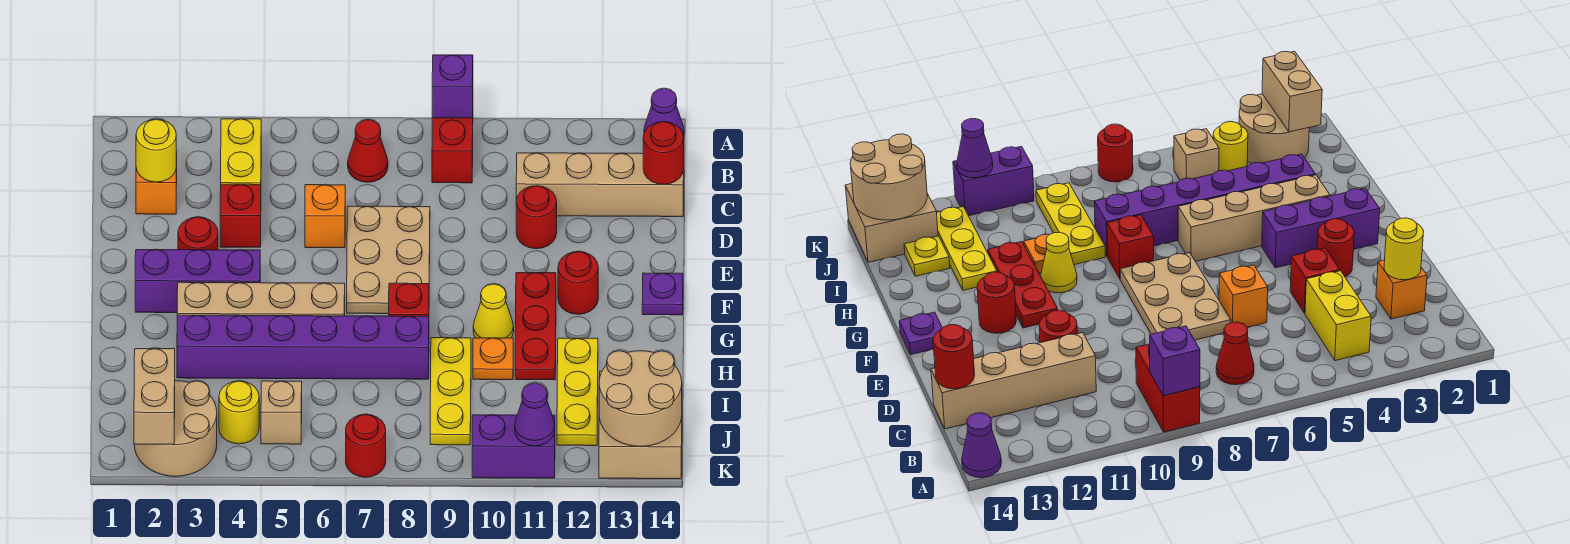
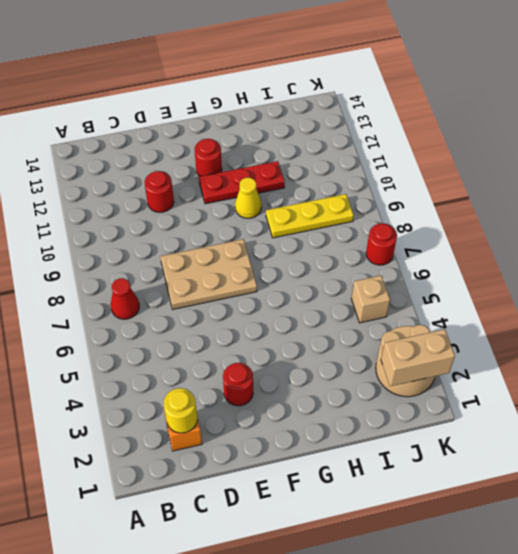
none -> red 1x2 brick [432,118,473,183]
none -> purple 1x1 cone [644,88,684,137]
none -> yellow 1x2 brick [221,119,261,185]
none -> tan 1x4 brick [516,153,684,217]

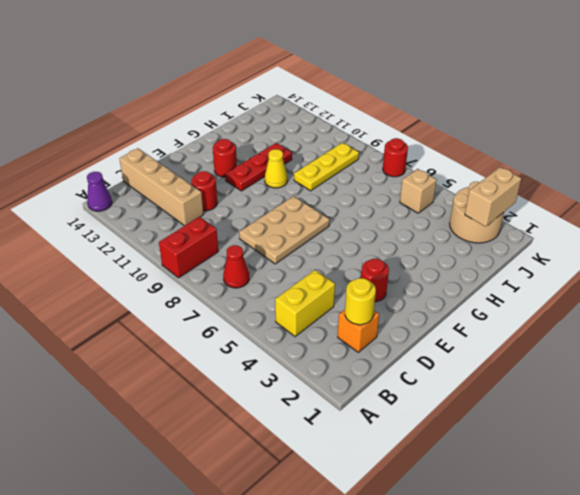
none -> red 1x1 brick [220,184,261,247]
none -> orange 1x1 brick [305,185,345,248]
none -> purple 1x3 brick [135,250,260,313]
none -> purple 1x1 plate [642,273,683,315]

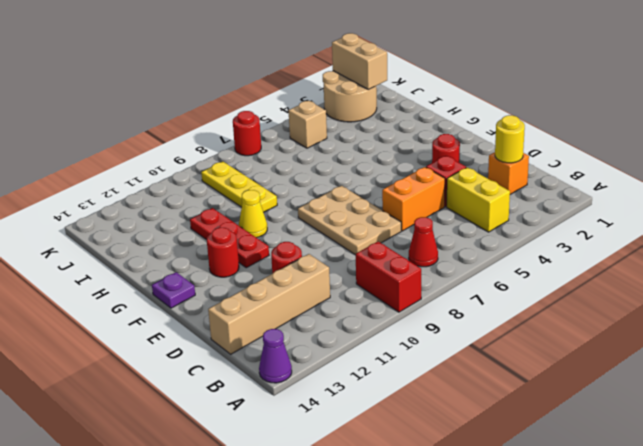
orange 1x2 brick [382,167,445,231] -> orange 1x1 brick [305,185,345,248]
none -> purple 1x3 brick [135,250,260,313]
none -> tan 1x4 brick [177,282,345,316]
none -> red 1x1 brick [389,283,429,316]
none -> purple 1x6 brick [177,315,429,379]

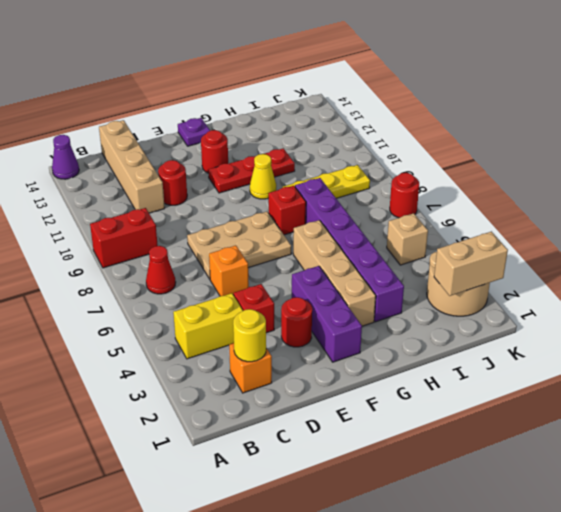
none -> orange 1x1 plate [473,338,513,380]
none -> yellow 1x3 plate [557,338,598,446]
none -> yellow 1x1 plate [904,236,950,276]
none -> yellow 1x1 round brick [219,381,259,444]

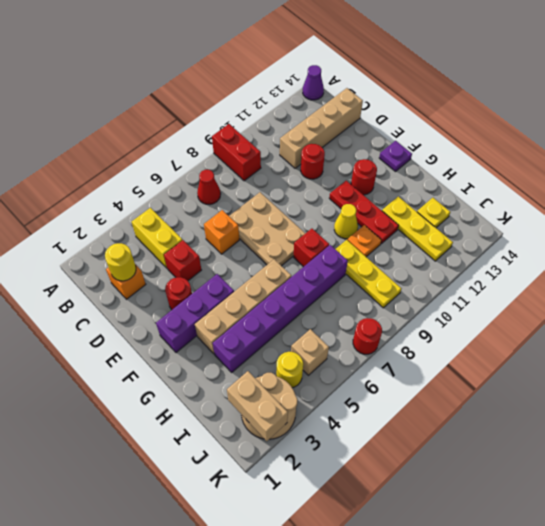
none -> tan 2x2 brick [599,417,682,479]
none -> purple 1x2 brick [472,415,555,478]
none -> purple 1x1 brick [432,55,473,118]
none -> red 1x1 round brick [643,122,684,184]

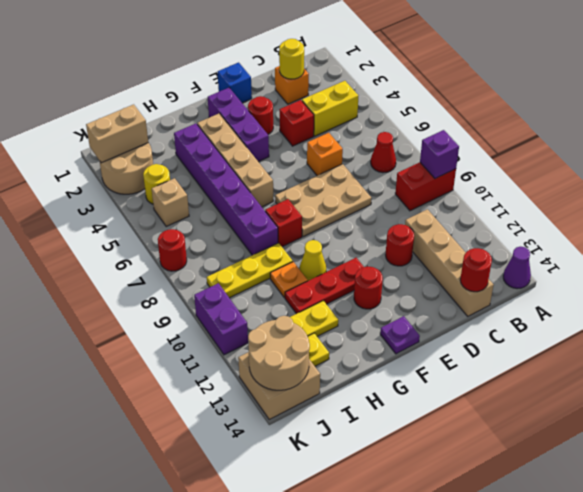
blue 1x1 brick [218,63,252,103] -> none
none -> purple 1x1 cone [515,383,555,446]

